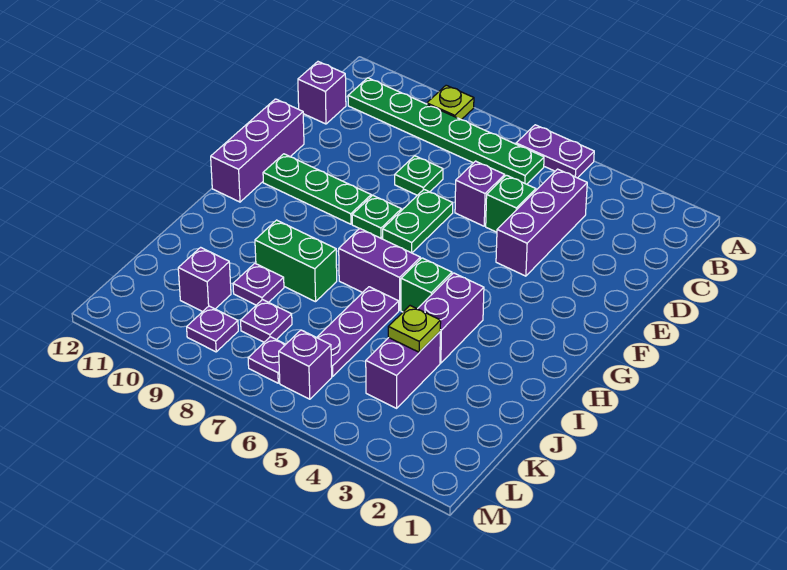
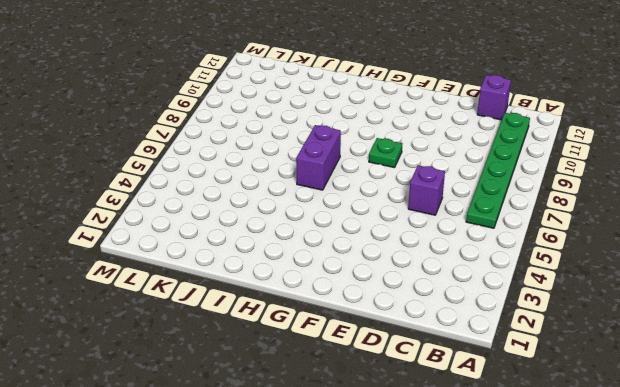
none -> purple 1x2 plate [516,125,594,178]
none -> lime 1x1 plate [427,85,474,120]
none -> purple 1x3 brick [496,169,587,276]

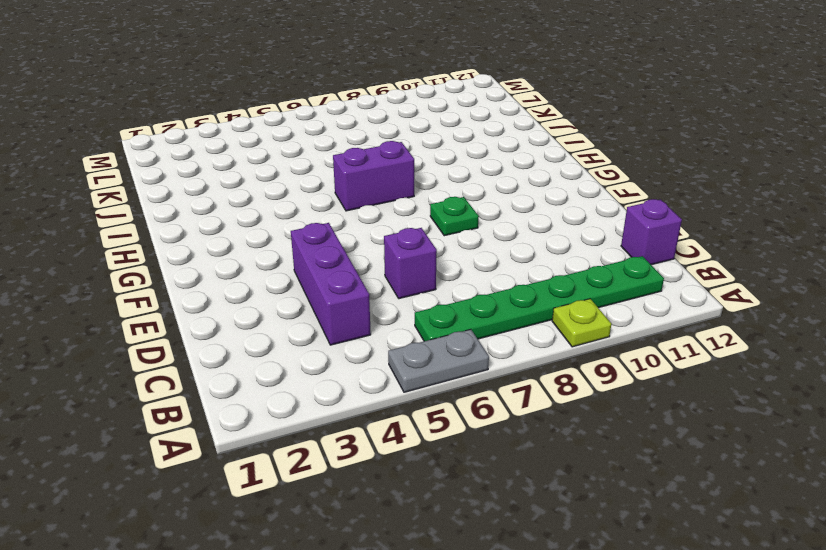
grey 1x2 plate [388,330,489,392] -> purple 1x2 plate [516,125,594,178]
none -> green 1x1 brick [486,175,536,232]
none -> green 1x1 plate [395,156,443,195]
none -> green 1x2 plate [383,190,453,253]

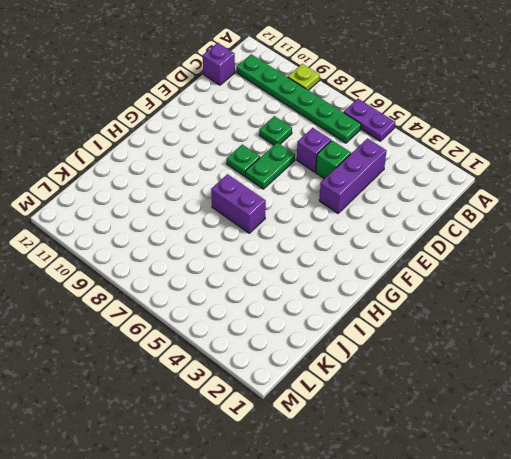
none -> purple 1x3 brick [211,99,304,202]
none -> green 1x3 plate [263,154,371,224]
none -> purple 1x2 brick [418,273,484,363]

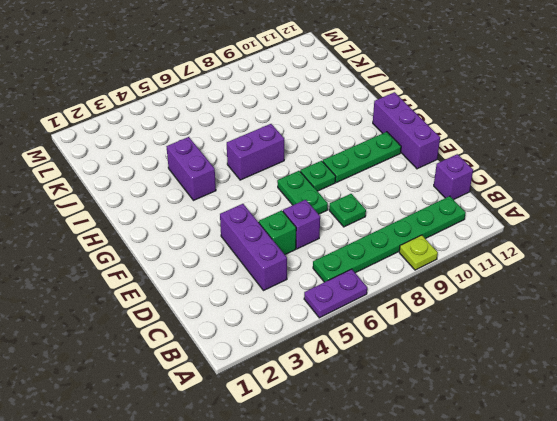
none -> green 1x1 brick [401,258,452,312]
none -> purple 1x3 plate [317,287,399,376]
none -> green 1x2 brick [255,220,337,302]

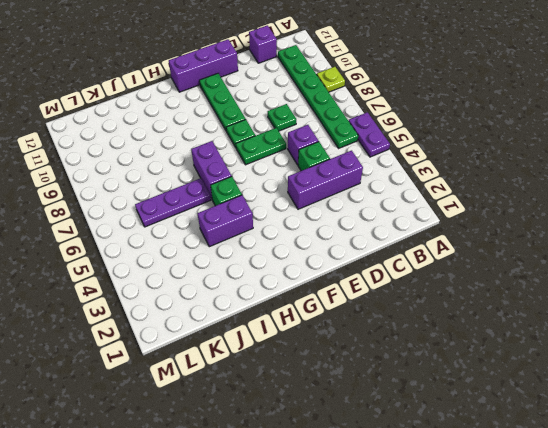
none -> green 1x2 brick [255,220,337,302]
none -> purple 1x2 brick [366,332,440,408]
none -> purple 1x1 plate [233,263,284,305]

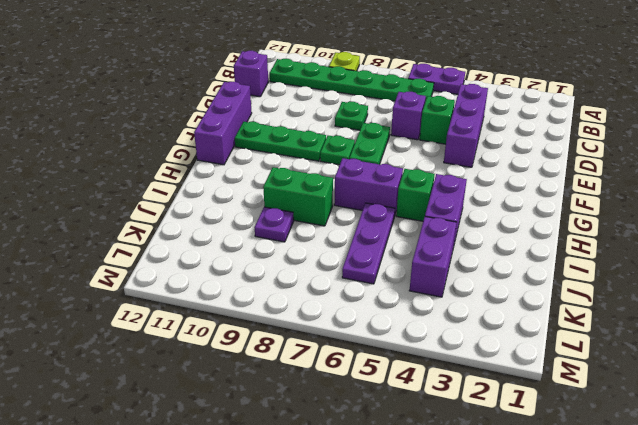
none -> purple 1x1 plate [241,300,292,342]
none -> purple 1x1 brick [178,247,231,312]
none -> purple 1x1 brick [279,330,332,399]

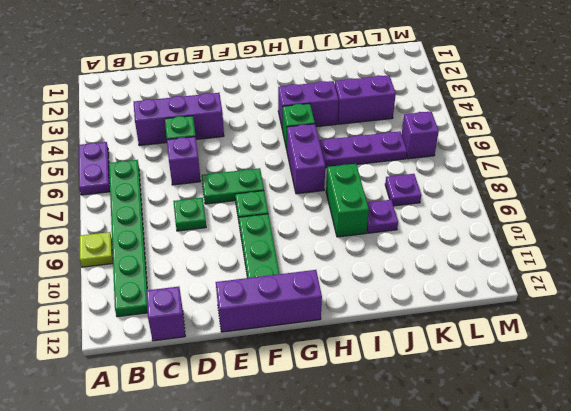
none -> purple 1x1 brick [178,247,231,312]
none -> purple 1x1 plate [248,337,286,383]
none -> purple 1x1 plate [187,306,238,352]

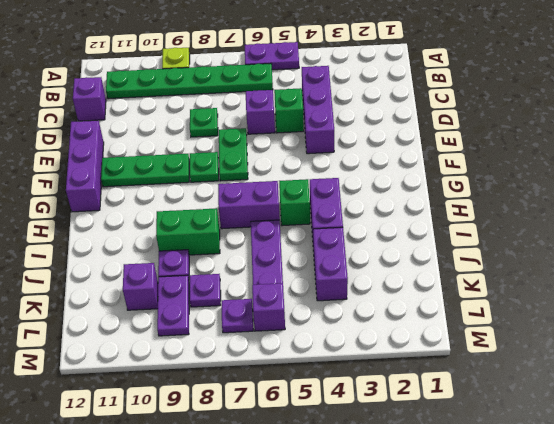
purple 1x2 plate [157,275,189,336] -> purple 1x1 plate [187,306,238,352]
none -> lime 1x1 plate [388,306,441,352]

